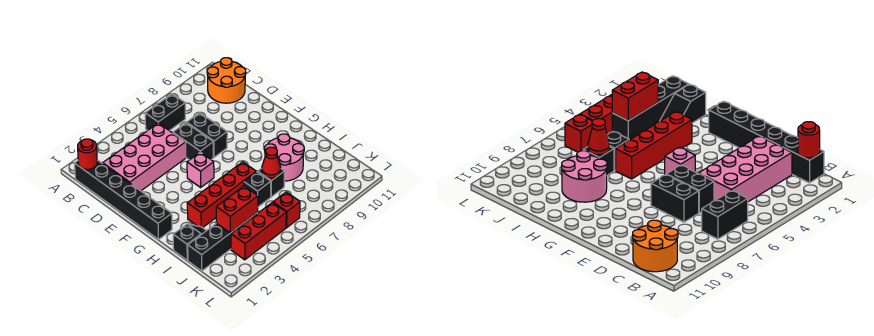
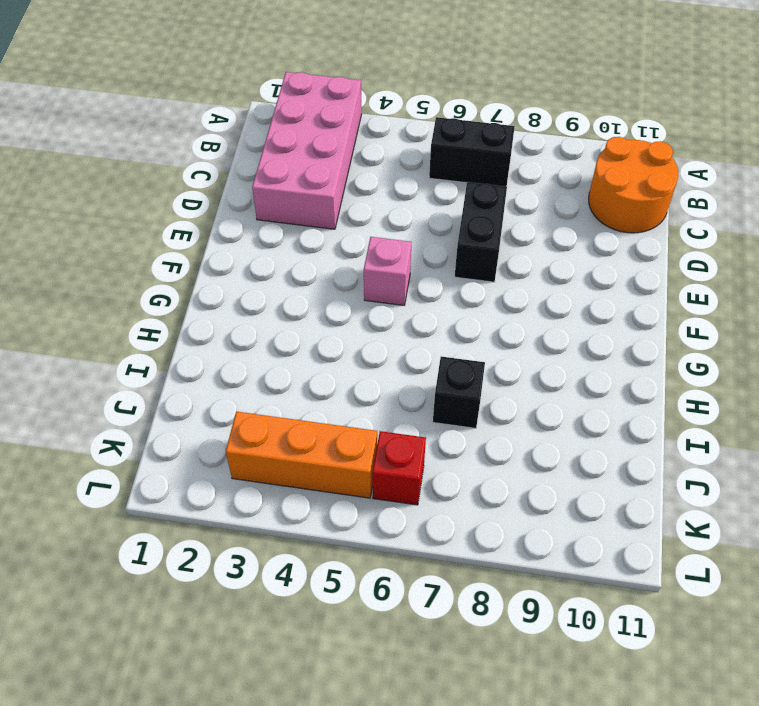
pink 2x4 brick [252,72,362,229] -> pink 2x4 brick turned to [103,123,186,191]
orange 1x3 brick [226,412,377,498] -> red 1x3 brick [231,202,286,260]
none -> black 1x6 brick [75,160,172,240]
none -> black 1x2 brick [173,123,213,160]
none -> red 1x4 brick [187,162,256,228]

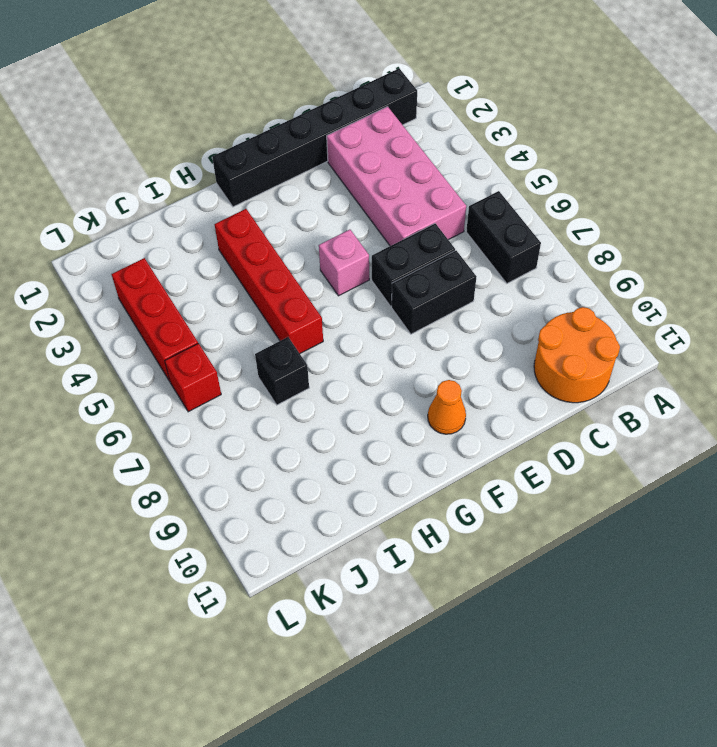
orange 1x1 cone [428,380,466,434] -> none
none -> pink 2x2 round brick [265,134,304,181]
none -> black 1x2 slope [173,224,206,260]
none -> black 1x1 brick [244,172,271,207]

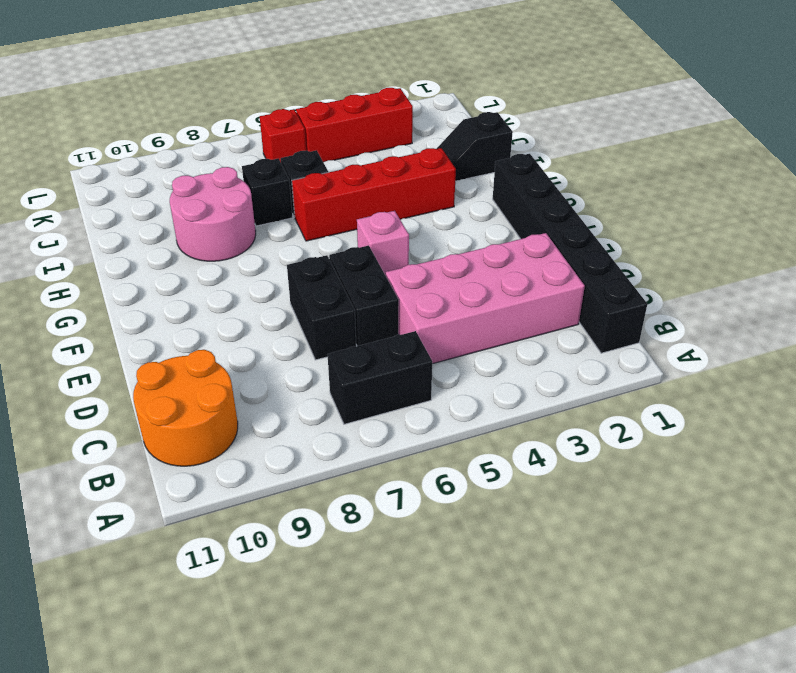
none -> black 1x4 brick [188,213,258,271]
none -> red 1x1 round brick [78,139,97,169]
none -> red 1x1 cone [262,147,281,178]

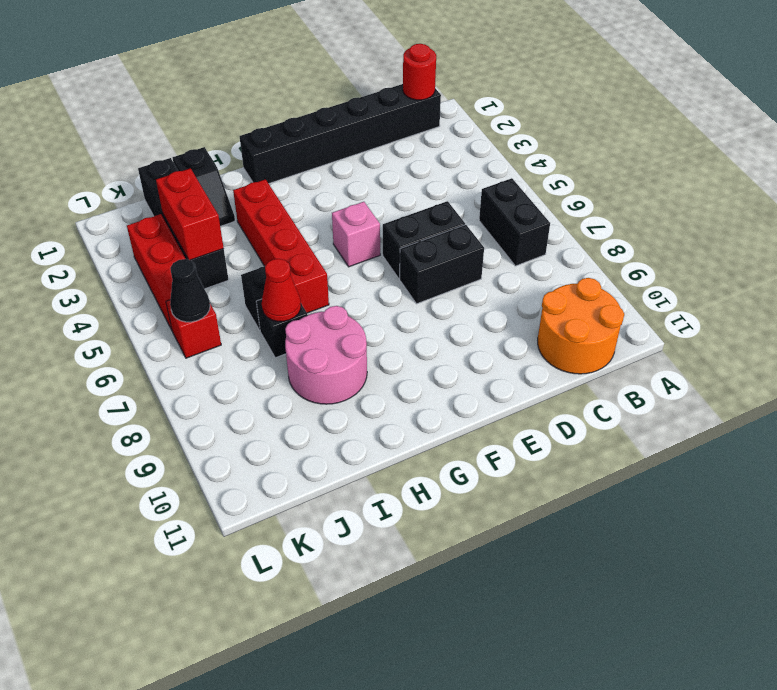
black 1x1 cone [170,259,210,322] -> none
none -> pink 2x4 brick [103,123,186,191]

